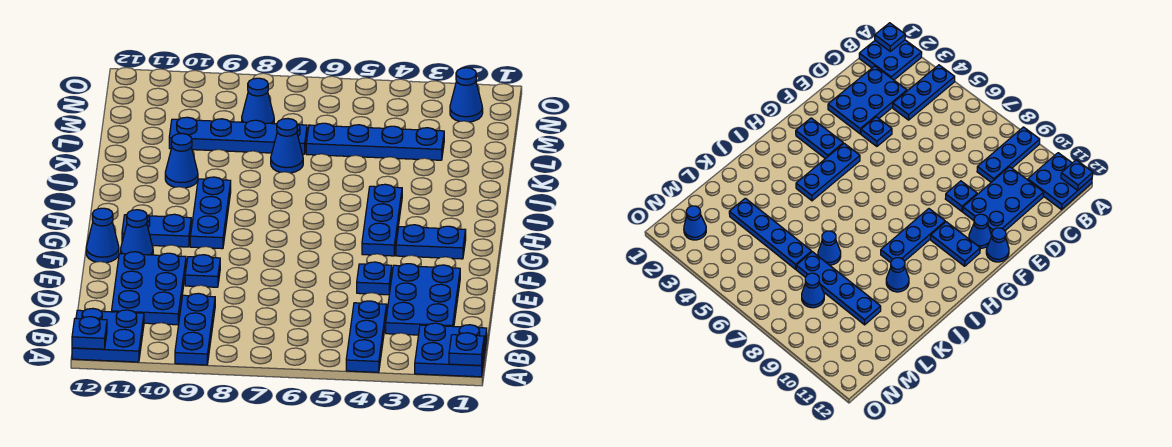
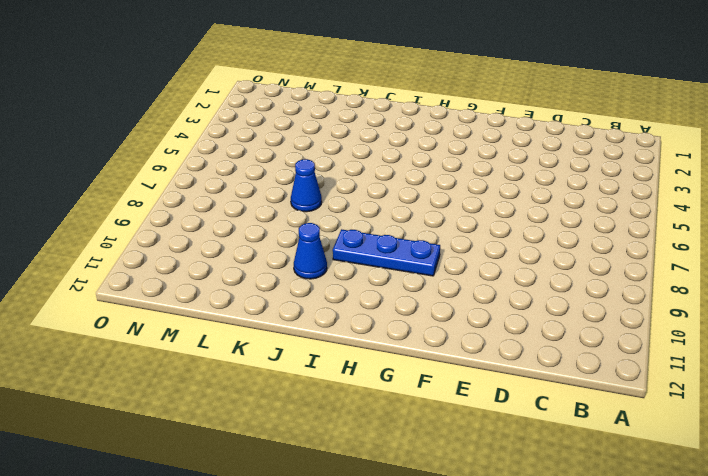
none -> blue 2x2 plate [415,323,487,377]
none -> blue 1x3 plate [346,301,387,372]
none -> blue 1x3 plate [175,293,215,365]

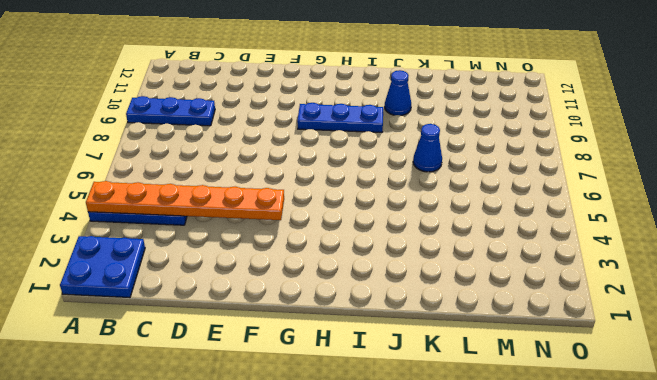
orange 1x6 plate [86,181,284,220] -> none
none -> blue 2x2 plate [72,309,144,362]
none -> blue 2x3 plate [386,264,460,335]
none -> blue 2x3 plate [112,252,186,325]

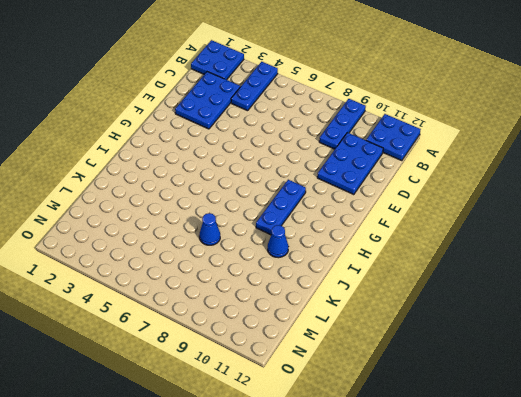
none -> blue 1x1 plate [357,262,392,295]
none -> blue 1x1 plate [185,255,220,287]
none -> blue 1x1 cone [121,210,153,255]

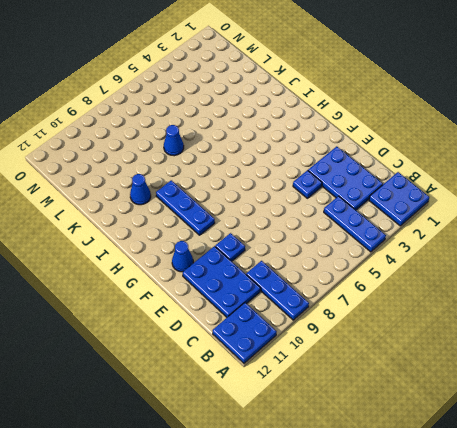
none -> blue 1x1 cone [86,208,119,263]
none -> blue 1x2 plate [396,225,466,259]
none -> blue 1x3 plate [362,184,402,256]

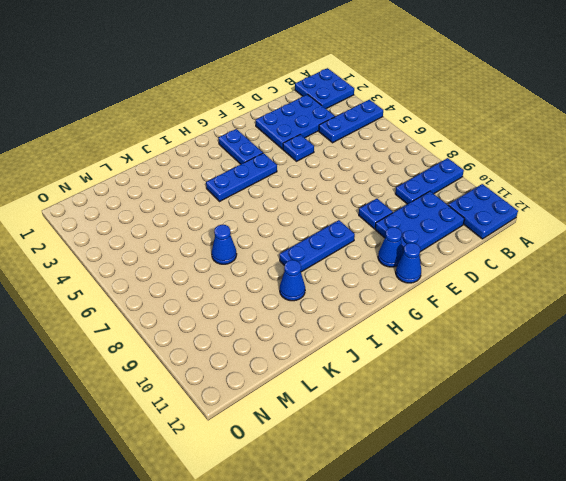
none -> blue 1x2 plate [122,214,191,247]
none -> blue 1x4 plate [306,123,444,160]
none -> blue 1x4 plate [169,117,307,154]

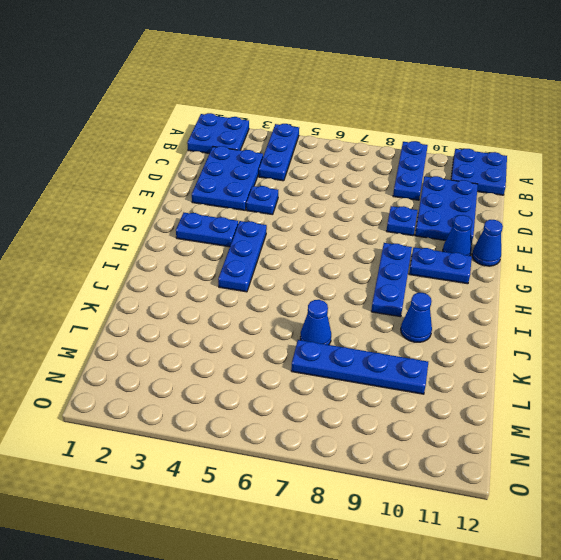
none -> blue 1x4 plate [306,123,444,160]
none -> blue 1x1 cone [242,78,274,124]
none -> blue 1x1 cone [450,68,483,122]

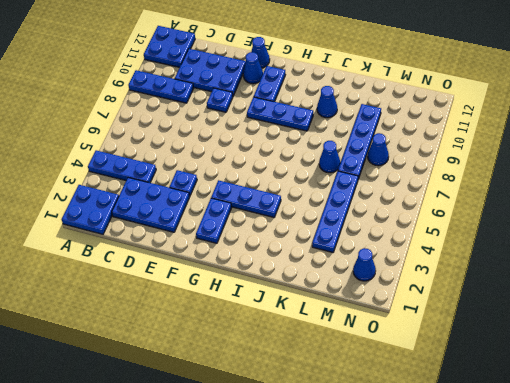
none -> blue 1x1 plate [449,333,484,366]
none -> blue 1x1 plate [72,317,107,349]

